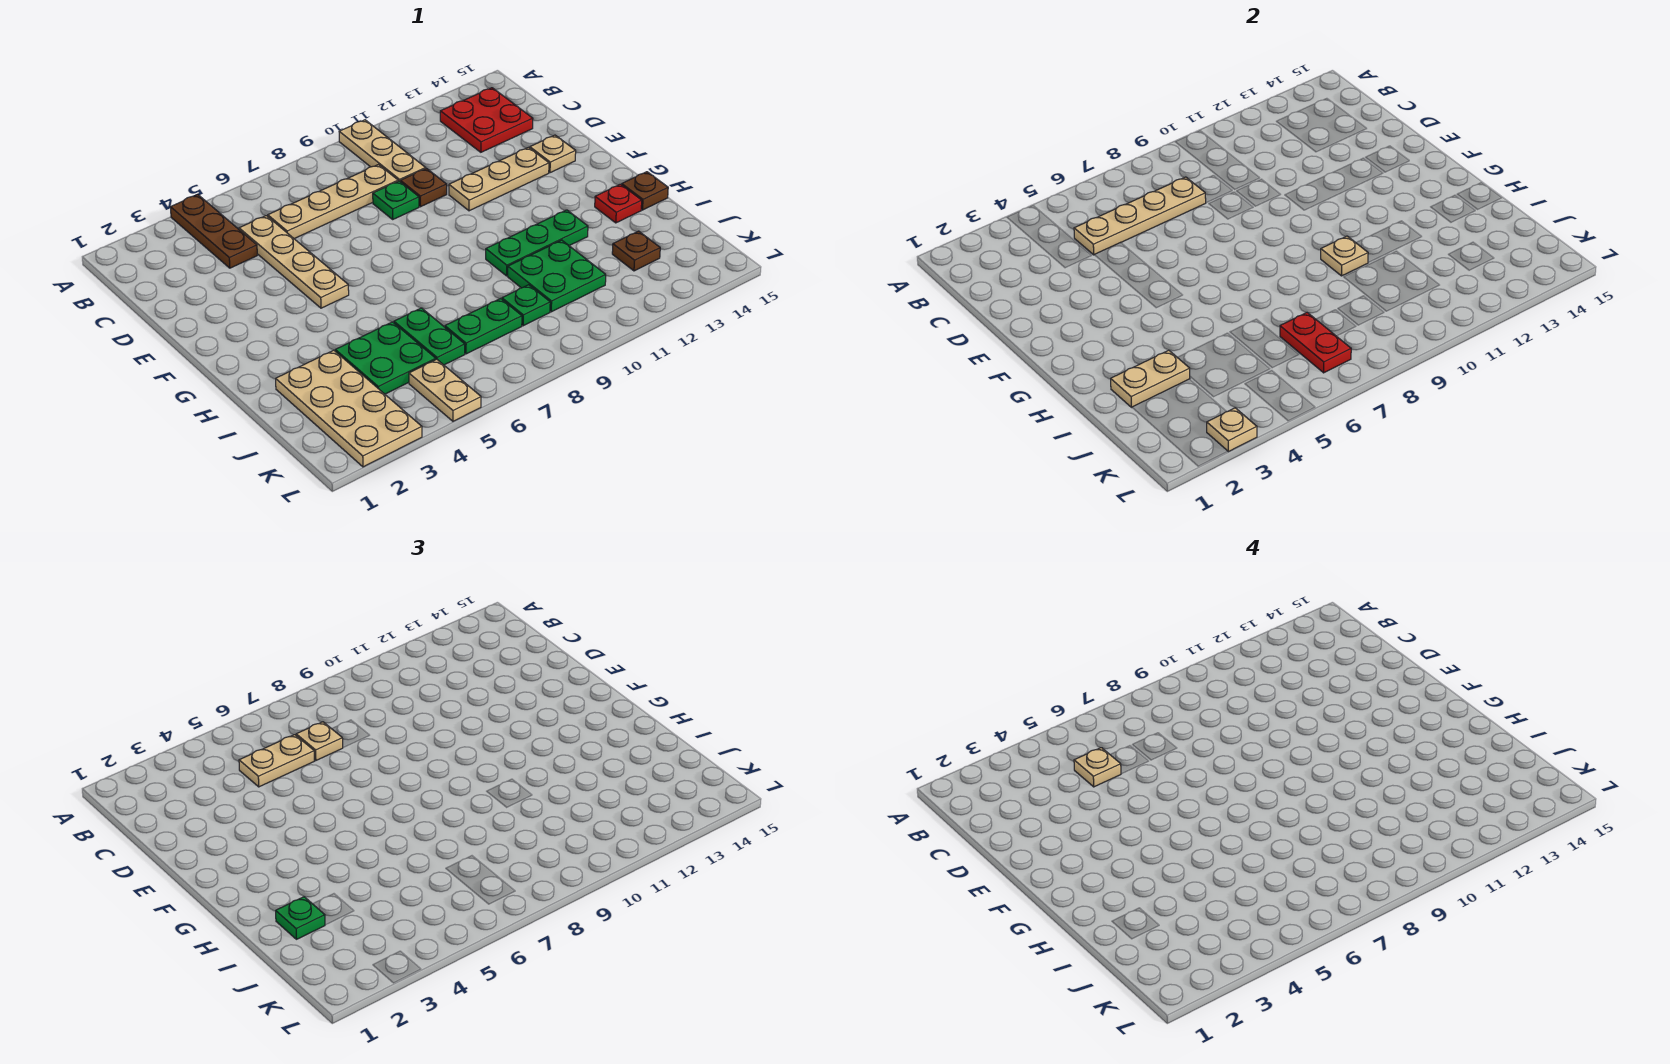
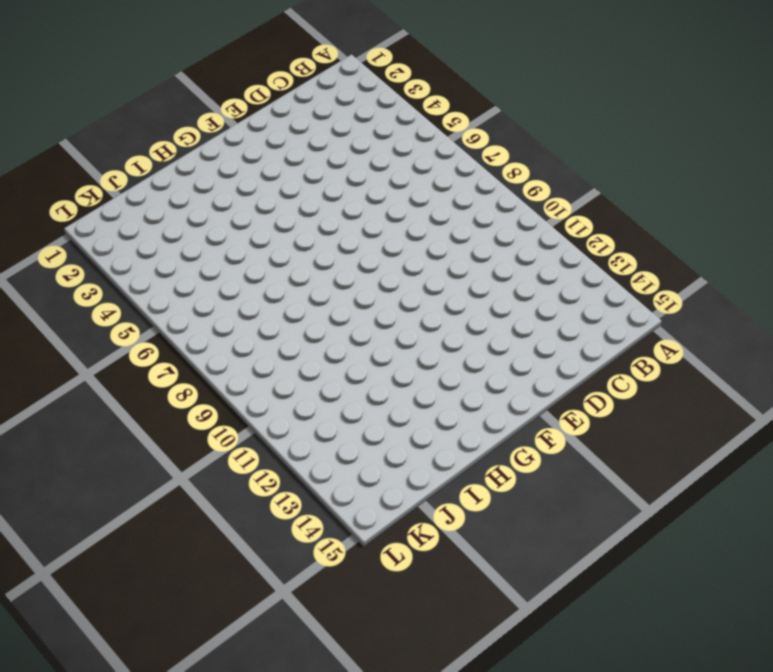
none -> brown 1x3 plate [170,195,257,268]
none -> tan 1x3 plate [339,120,426,181]
none -> red 2x2 plate [440,88,533,152]

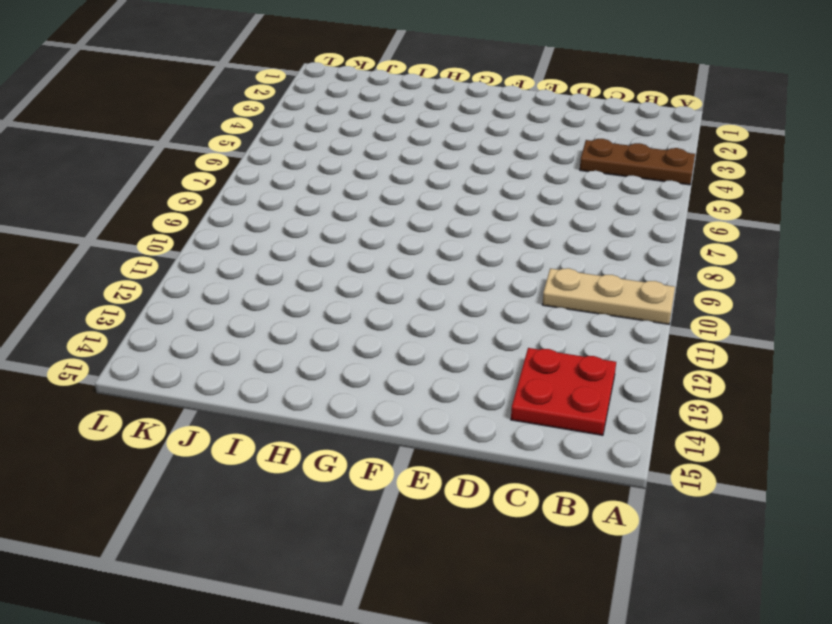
none -> tan 1x4 plate [239,216,349,308]
none -> tan 1x4 plate [268,165,398,239]
none -> green 1x1 plate [373,181,419,219]

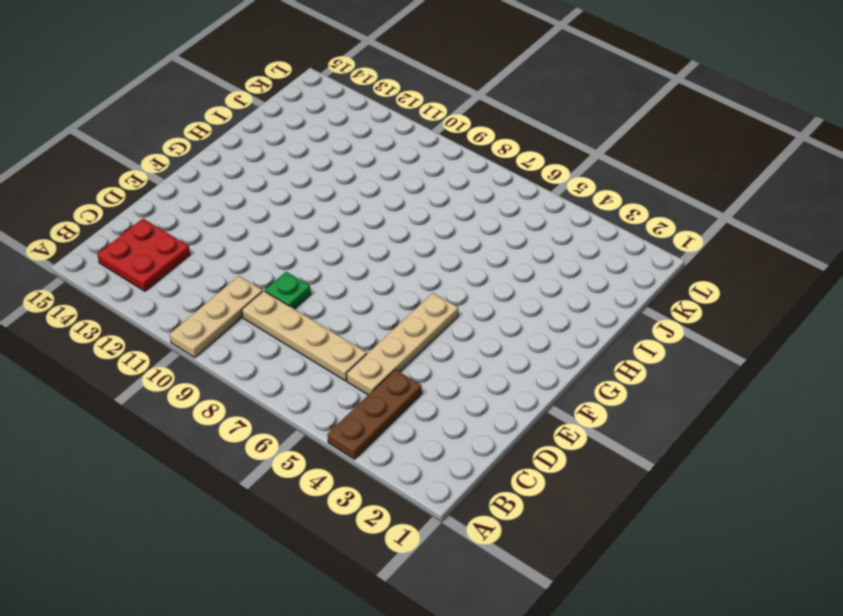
none -> brown 1x1 plate [400,169,447,207]
none -> tan 1x3 plate [449,147,549,211]
none -> tan 1x1 plate [530,135,576,173]

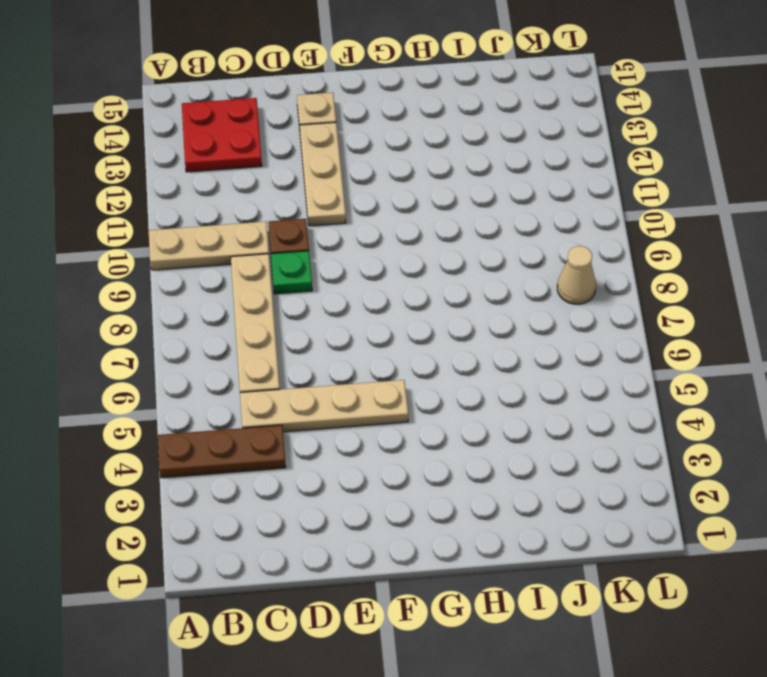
tan 1x1 cone [557,246,596,304] -> none
none -> green 1x3 plate [486,210,588,276]
none -> red 1x1 plate [595,184,642,223]
none -> brown 1x1 plate [622,172,668,210]

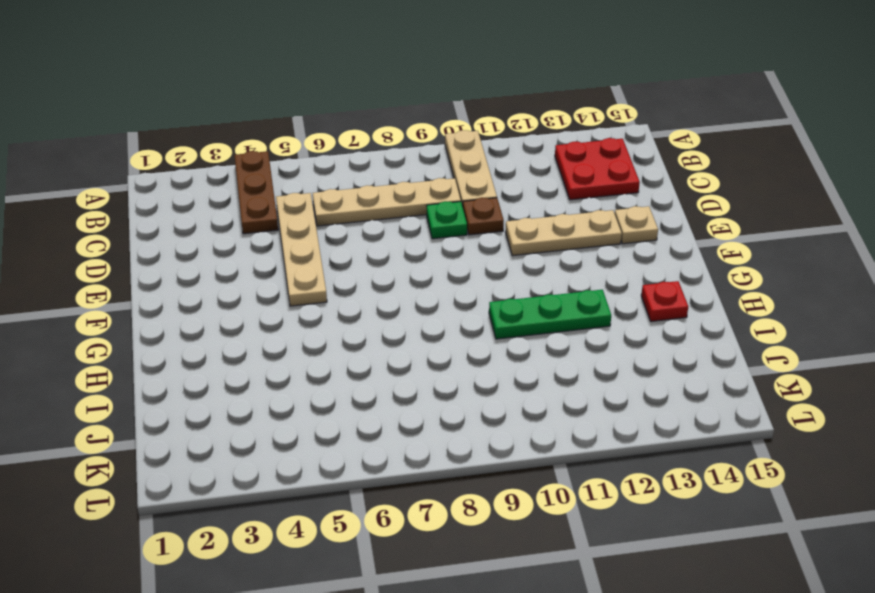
none -> brown 1x1 plate [622,172,668,210]
none -> tan 2x4 plate [276,350,422,467]
none -> green 2x2 plate [335,322,436,394]

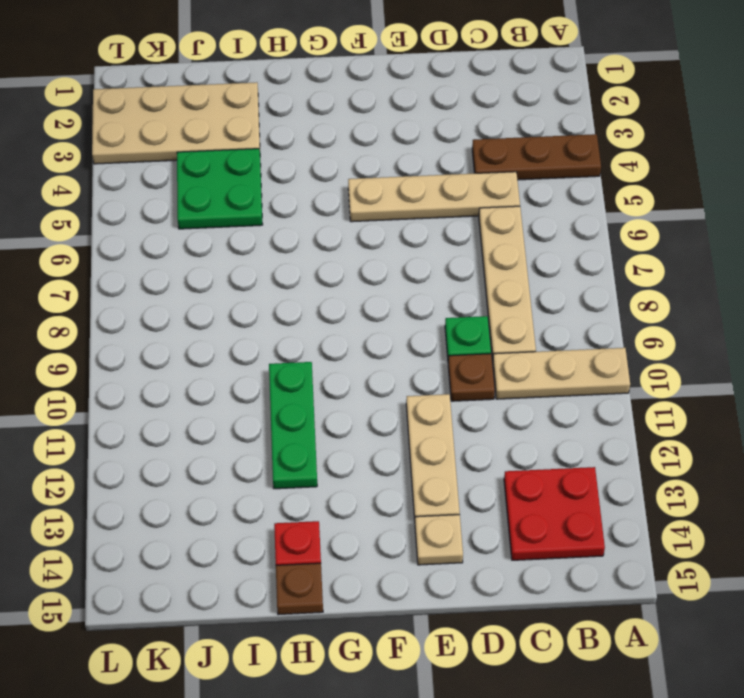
none -> green 1x2 plate [394,308,465,365]
none -> green 2x2 plate [508,240,606,312]
none -> green 1x2 plate [445,299,522,354]

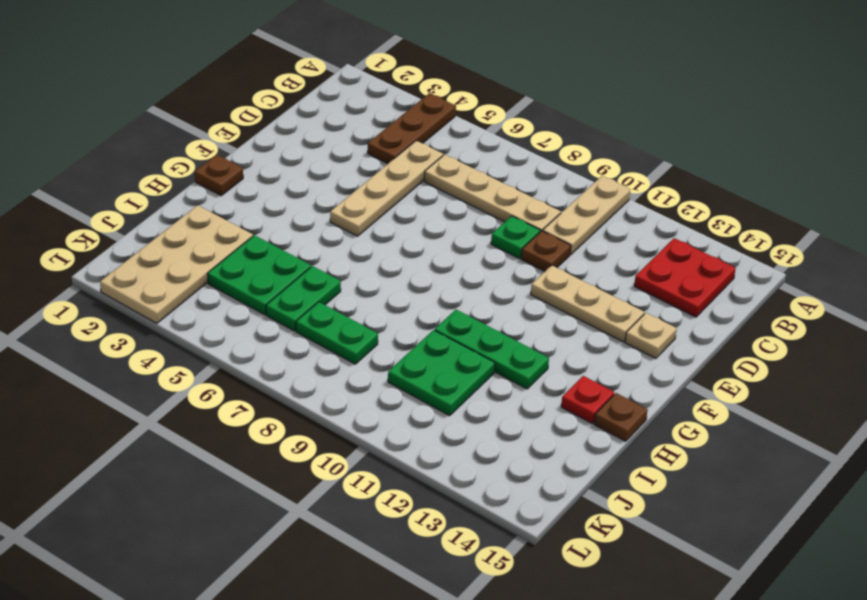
brown 1x1 plate [195,155,243,196] -> brown 1x1 plate moved to [612,231,660,271]
none -> green 1x1 plate [502,285,550,326]
none -> tan 1x2 plate [409,359,481,421]
none -> tan 1x4 plate [1074,177,1206,255]

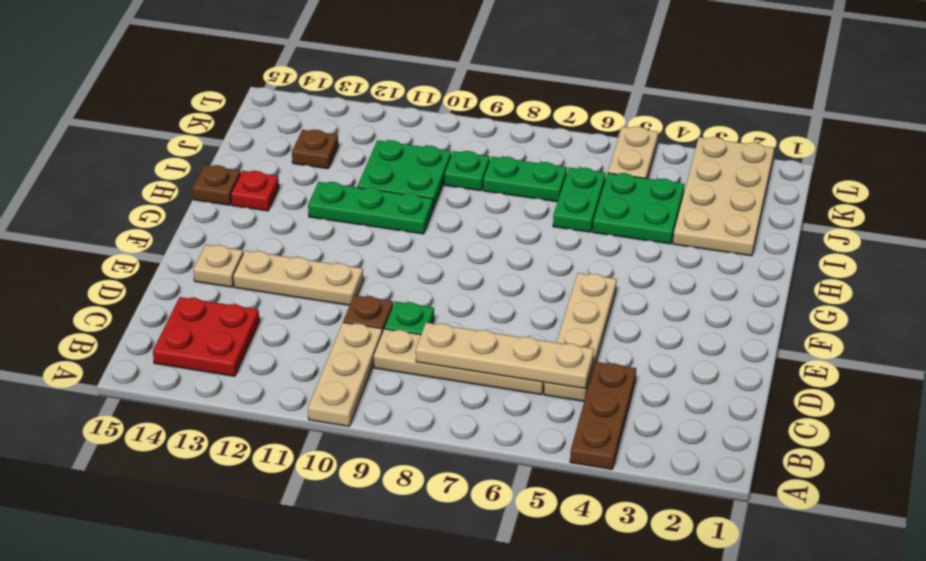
none -> tan 1x1 plate [1321,236,1368,276]
none -> tan 1x2 plate [1111,350,1190,407]
none -> red 1x2 plate [1280,313,1351,373]

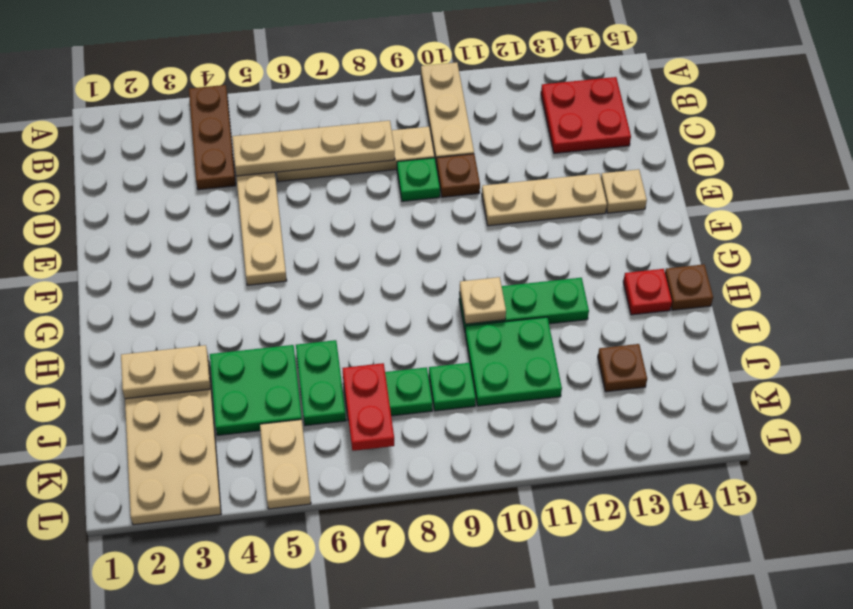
none -> tan 1x1 plate [1207,408,1257,452]
none -> tan 1x2 plate [239,735,314,787]
none -> tan 1x1 plate [296,722,343,760]

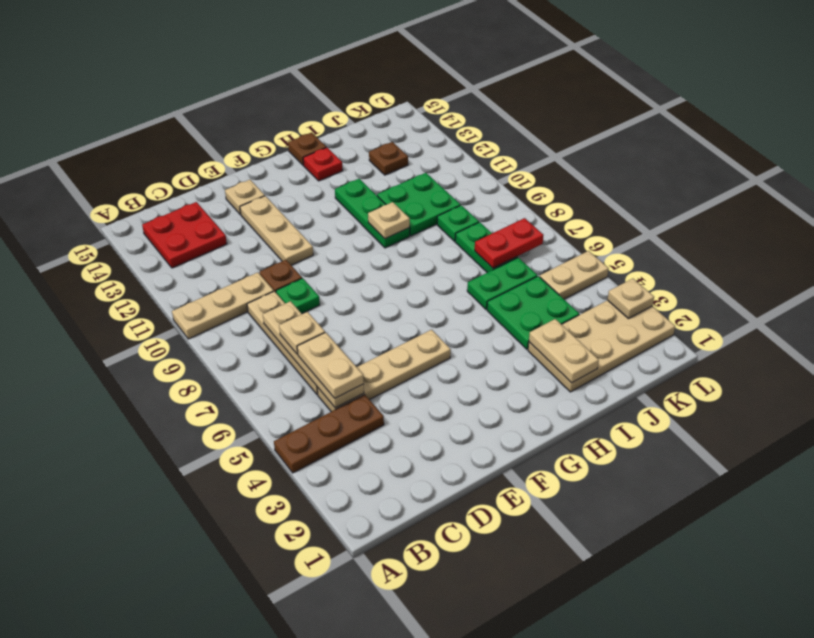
none -> green 1x1 plate [276,897,325,939]
none -> tan 1x1 plate [1074,748,1121,787]

